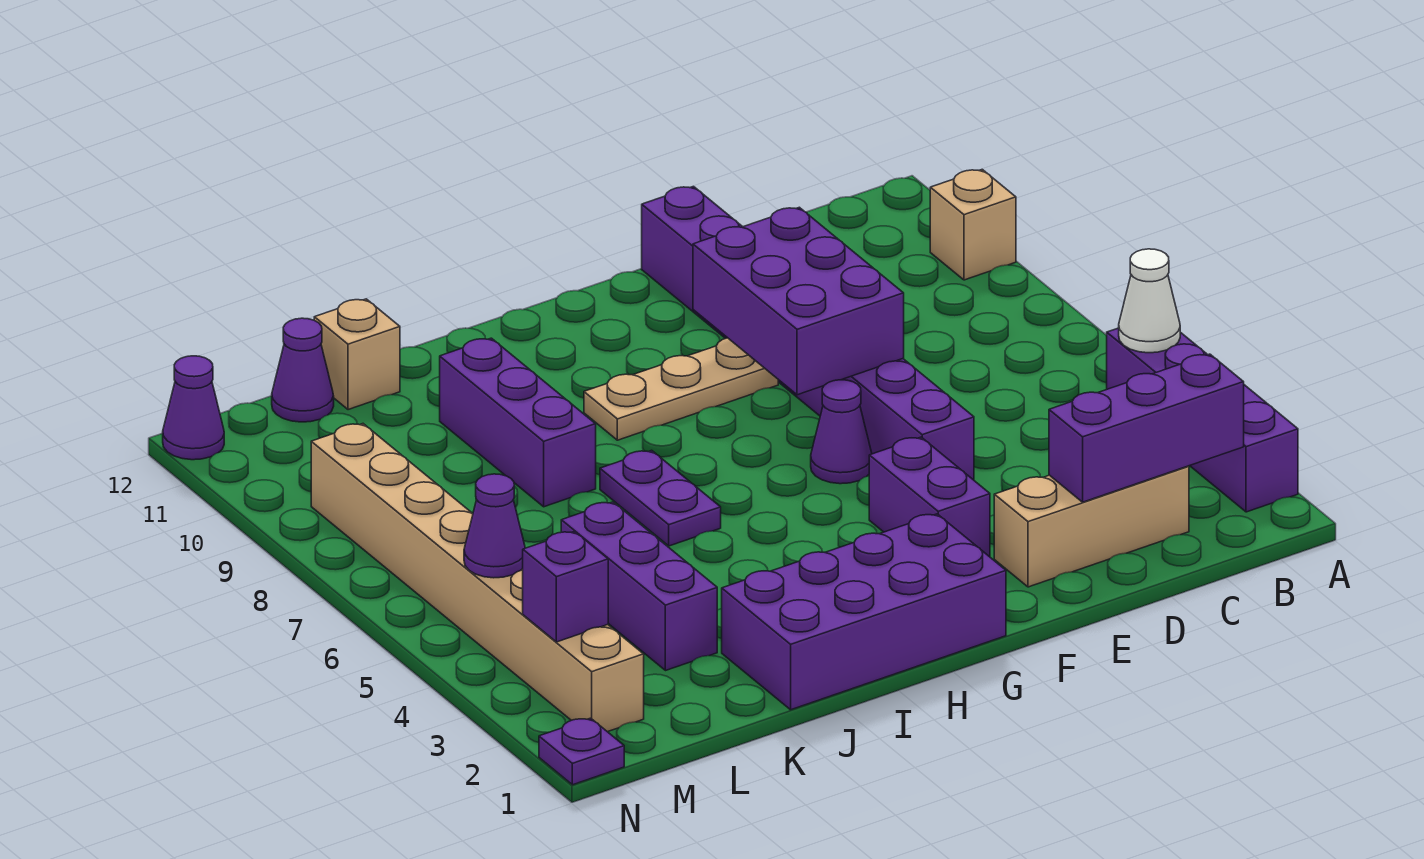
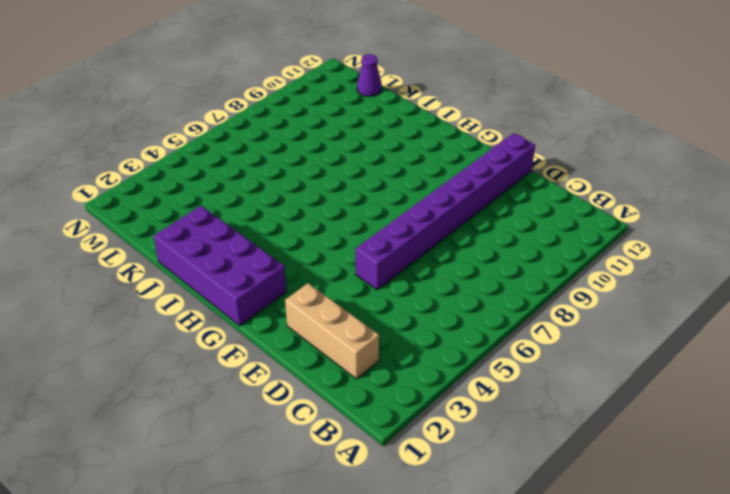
none -> purple 1x4 brick [1107,328,1298,512]
none -> tan 1x1 brick [930,170,1016,280]
none -> purple 1x2 brick [869,437,990,557]

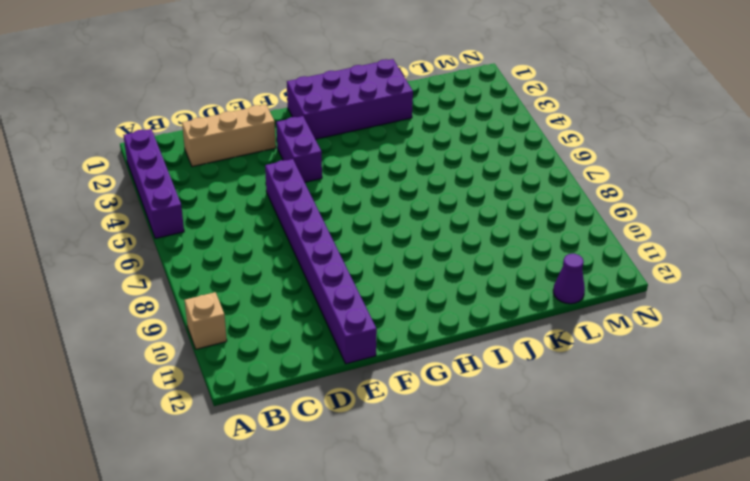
none -> purple 1x1 cone [811,380,872,484]
none -> tan 1x3 plate [584,338,778,440]
none -> purple 1x2 plate [600,450,721,546]

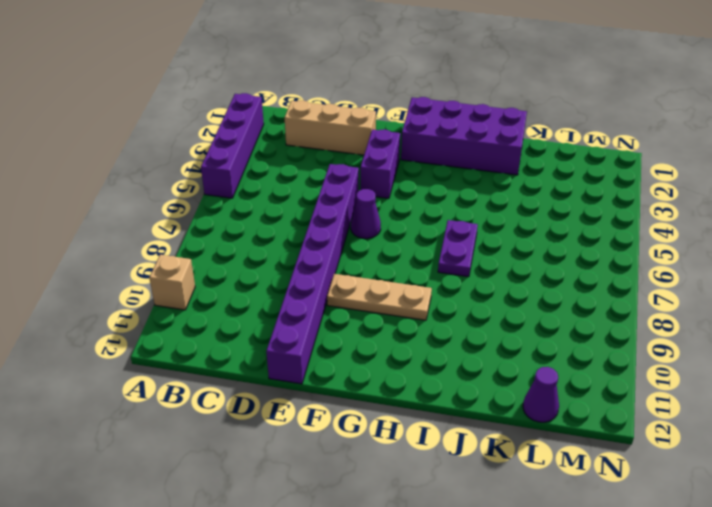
none -> purple 1x3 brick [440,338,596,507]
none -> purple 1x3 brick [561,502,717,671]
none -> tan 1x1 brick [314,299,400,410]

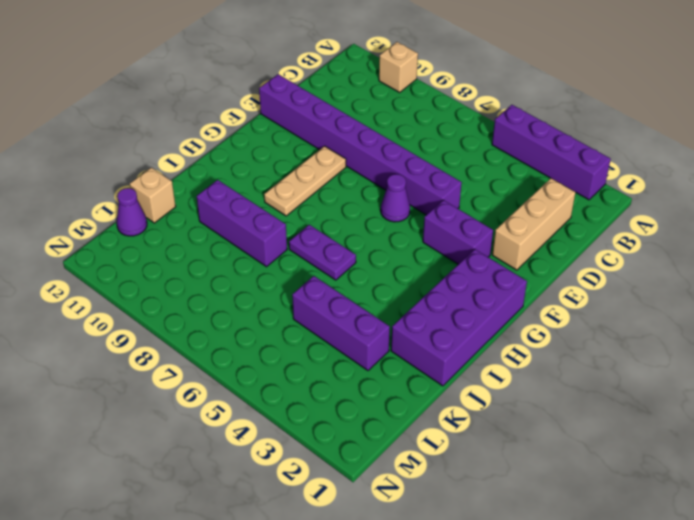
none -> tan 1x8 brick [311,424,644,732]
none -> purple 1x1 plate [539,718,624,785]
none -> purple 1x1 cone [163,356,224,460]

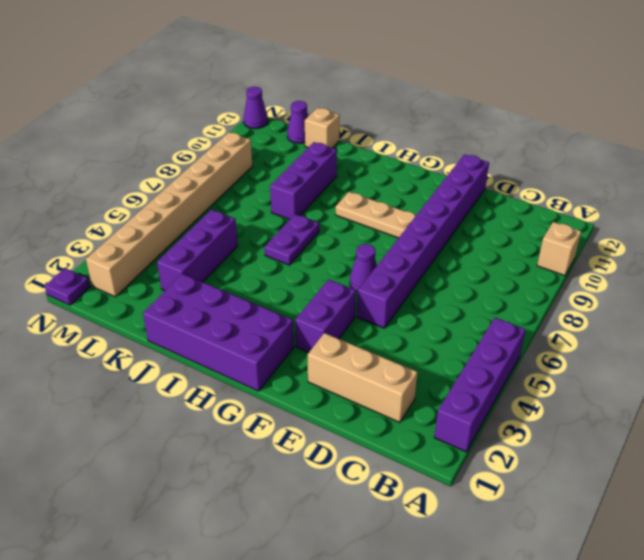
none -> white 1x1 cone [1119,249,1180,353]
none -> purple 1x3 brick [1049,354,1244,502]
none -> purple 2x3 brick [693,207,904,395]

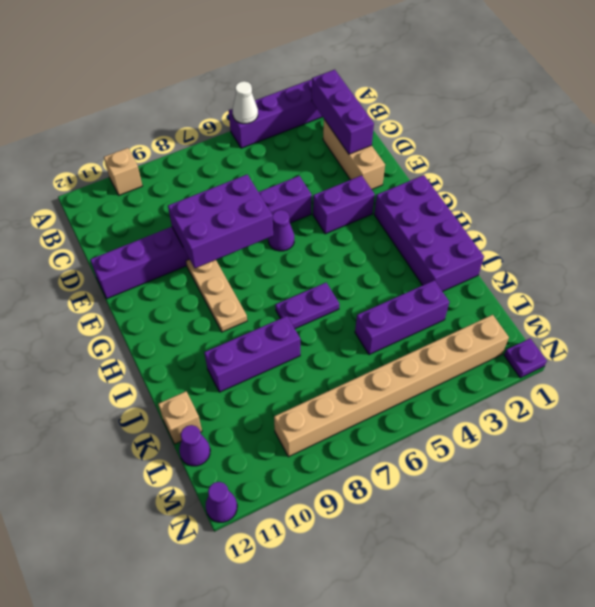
none -> purple 1x1 brick [523,531,608,642]
none -> purple 1x1 cone [464,474,525,578]

